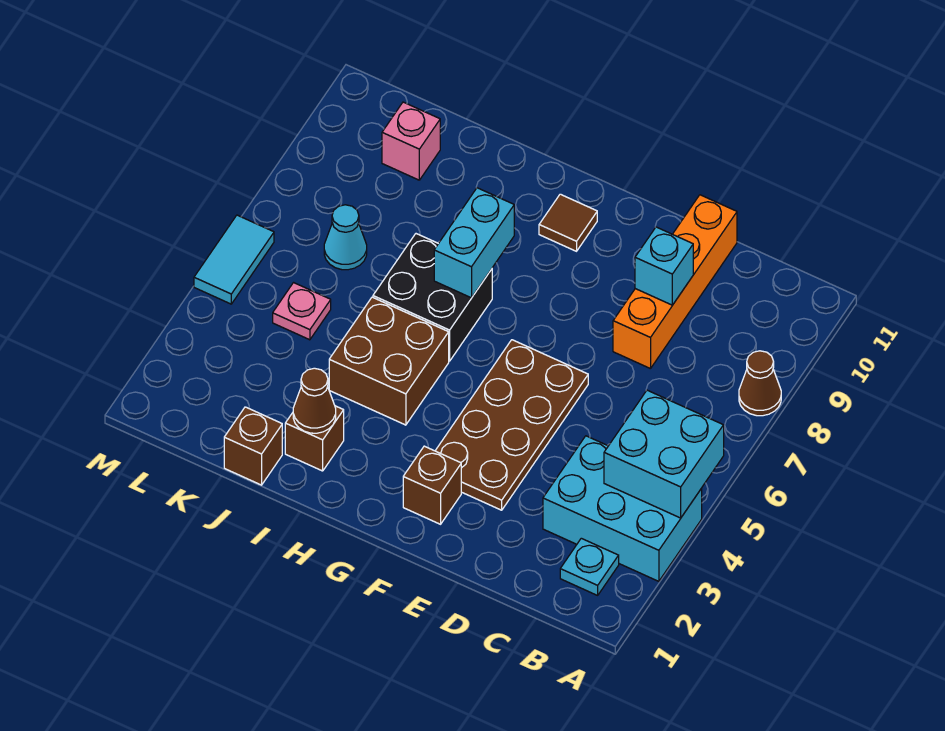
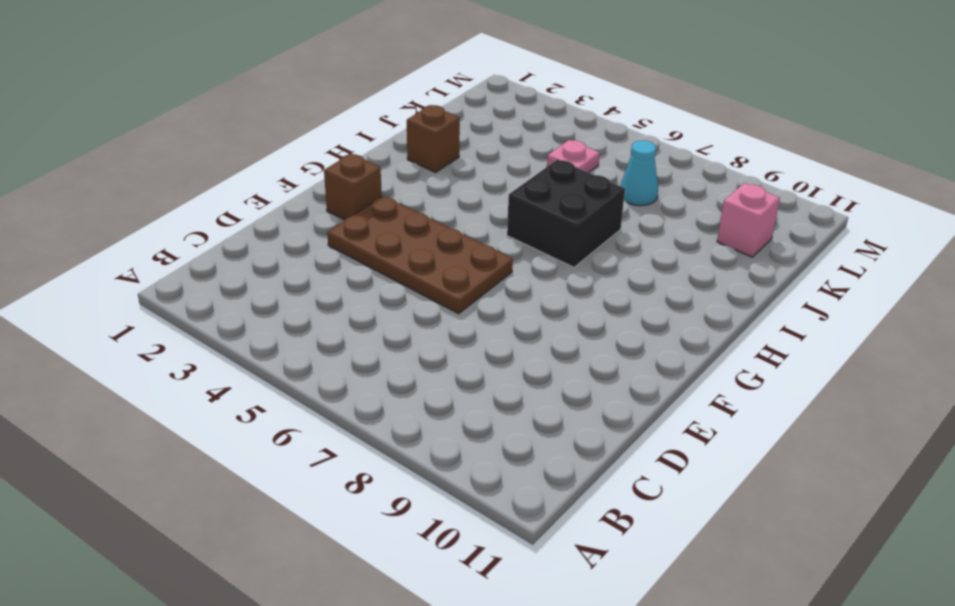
none -> cyan 2x3 brick [543,436,702,581]
none -> brown 1x1 cone [739,351,781,416]
none -> cyan 1x1 plate [560,538,619,595]

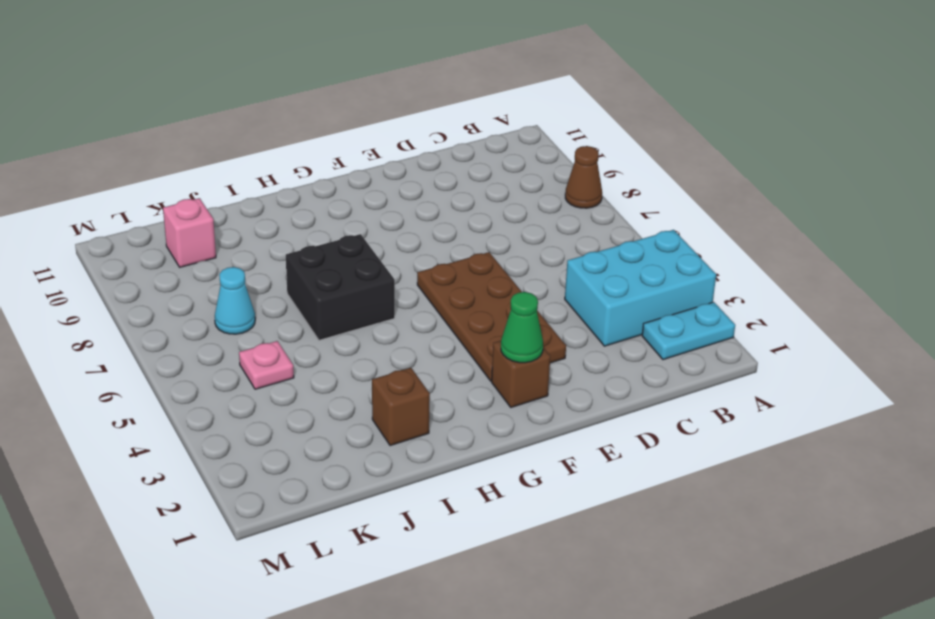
cyan 1x2 plate [642,302,735,360] -> cyan 1x1 plate [560,538,619,595]
green 1x1 cone [501,292,543,363] -> none
none -> orange 1x4 brick [613,195,737,369]
none -> brown 1x1 tile [539,194,597,251]
none -> brown 2x2 brick [329,297,449,425]

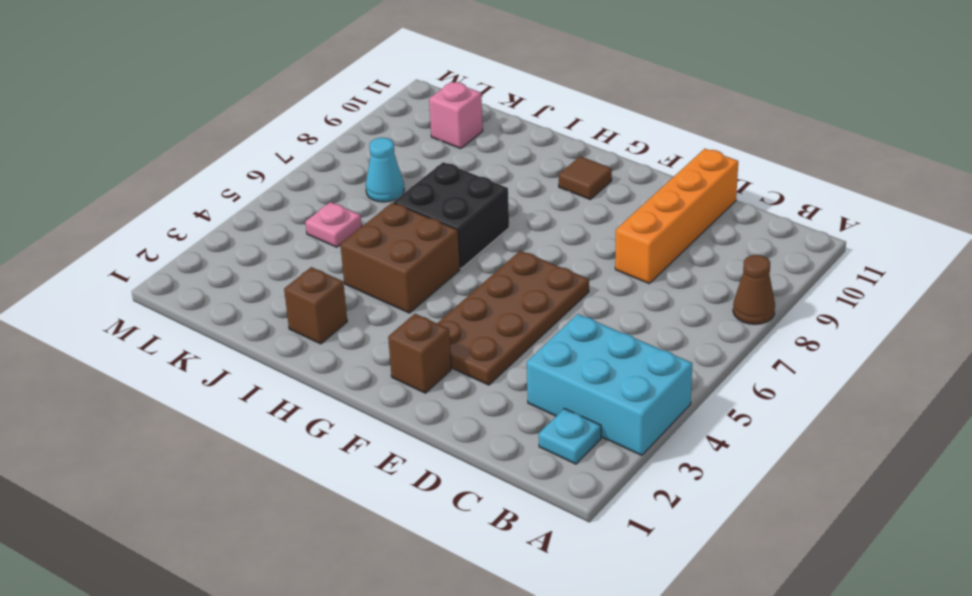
none -> brown 1x1 brick [224,407,282,485]
none -> cyan 1x2 tile [194,215,274,304]
none -> cyan 2x2 brick [604,390,724,518]

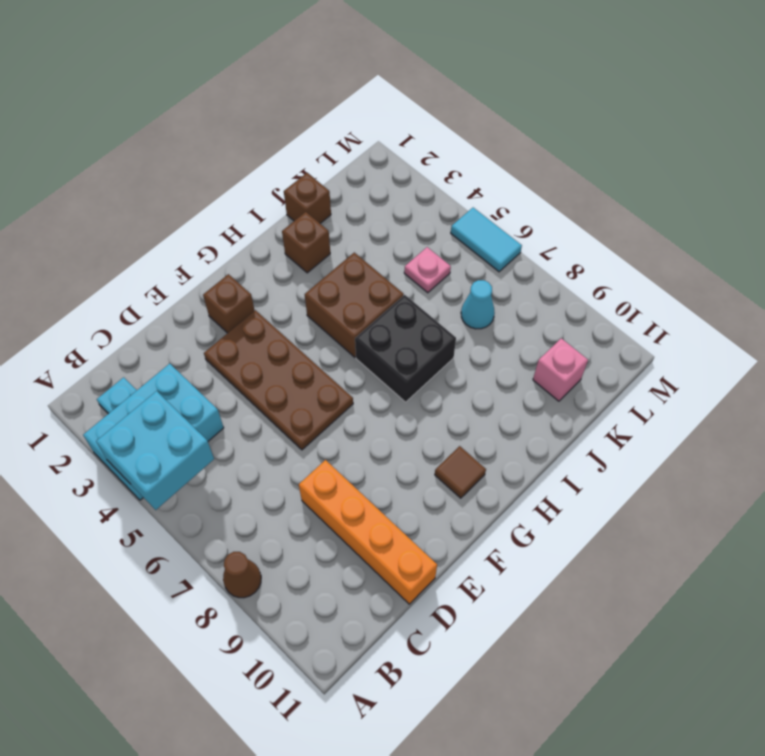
none -> cyan 1x1 brick [635,227,693,305]
none -> cyan 1x2 brick [434,188,514,298]
none -> brown 1x1 cone [293,368,336,433]

